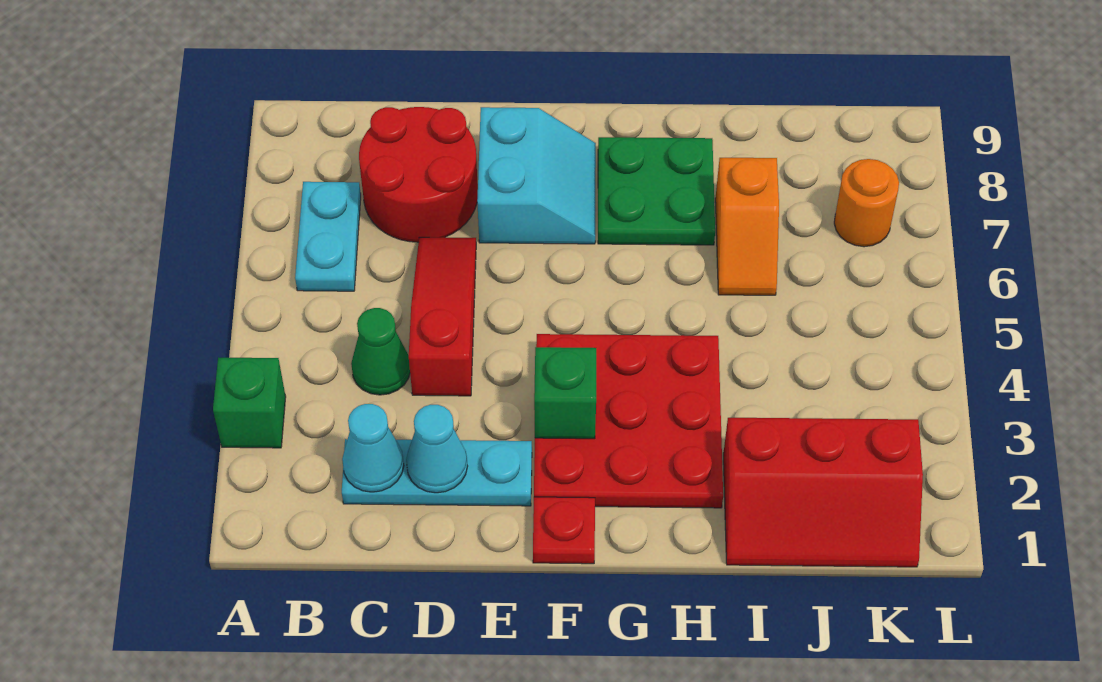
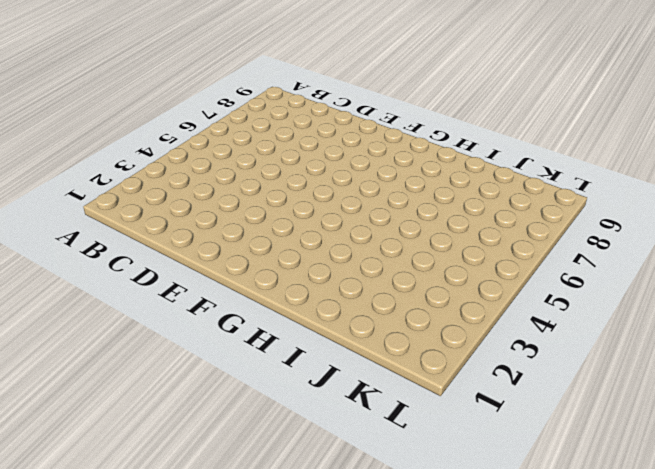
none -> green 1x1 brick [213,358,286,448]
none -> cyan 1x2 plate [295,182,361,291]
none -> cyan 1x3 plate [342,439,532,506]

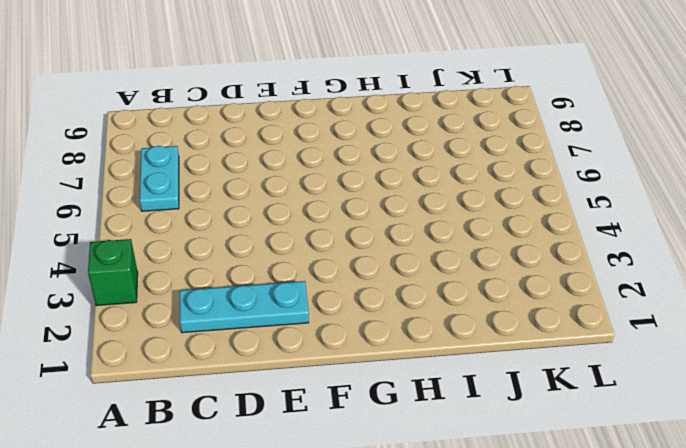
none -> green 1x1 cone [351,308,410,395]
none -> red 2x2 round brick [359,107,478,242]
none -> red 1x3 slope [409,237,476,396]

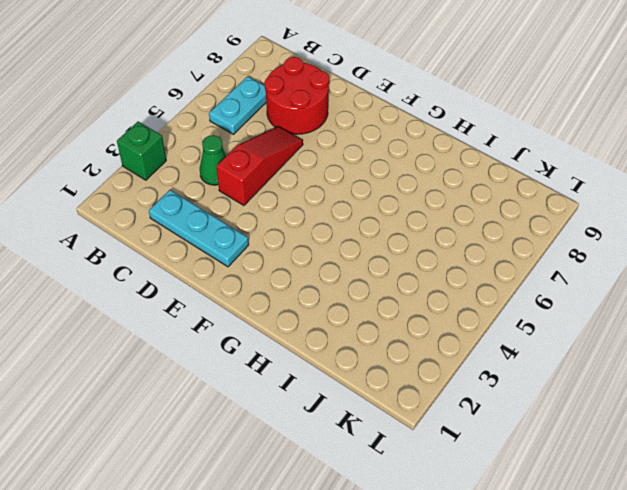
none -> cyan 2x2 slope [477,107,596,244]
none -> red 1x1 plate [533,497,595,564]
none -> red 3x3 plate [534,334,723,508]

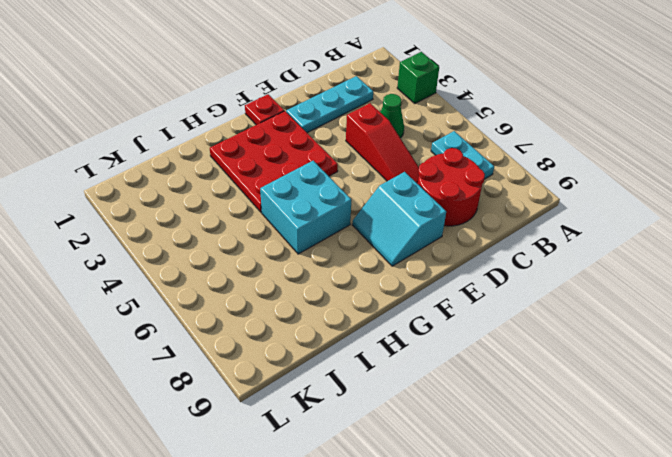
cyan 2x2 brick [260,161,351,254] -> none
none -> green 2x2 plate [598,137,715,245]
none -> red 2x3 slope [723,418,923,567]
none -> orange 1x2 slope [715,158,779,295]

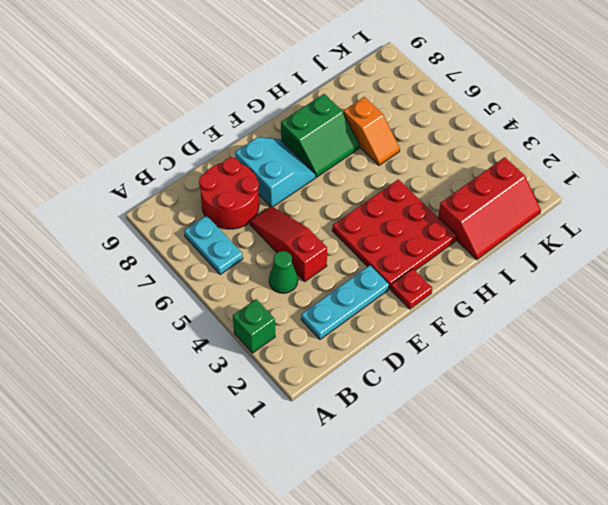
green 2x2 slope [281,94,359,177] -> green 2x2 plate [598,137,715,245]
none -> orange 1x1 round brick [834,159,899,247]
none -> cyan 1x1 cone [342,404,404,492]
none -> cyan 1x1 cone [406,405,468,493]

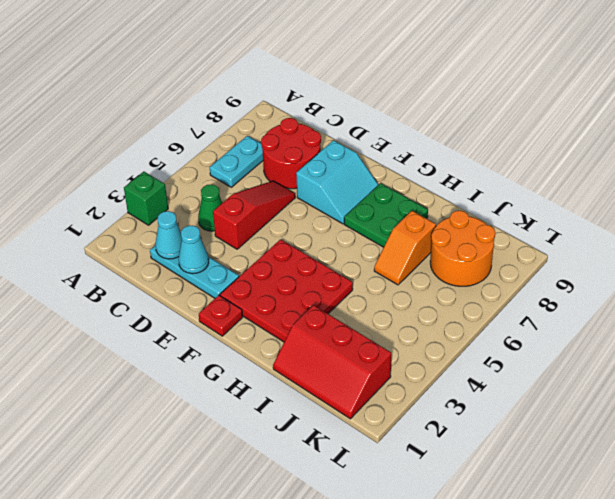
orange 2x2 round brick [430,211,495,286] -> orange 1x1 round brick [834,159,899,247]
none -> green 1x1 brick [534,347,596,439]

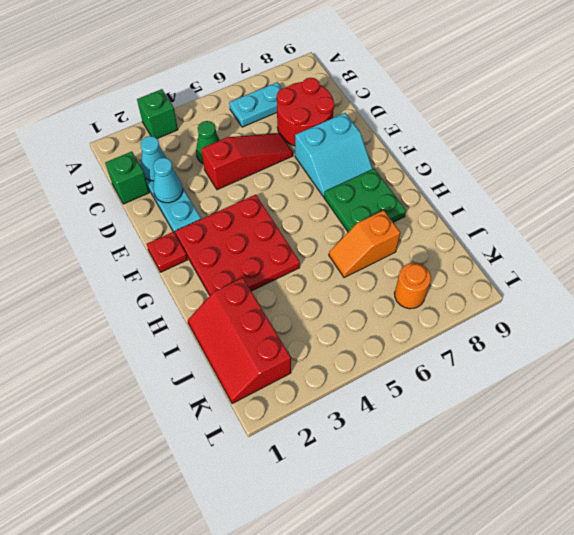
green 1x1 brick [106,152,149,204] -> green 1x1 brick moved to [534,347,596,439]

